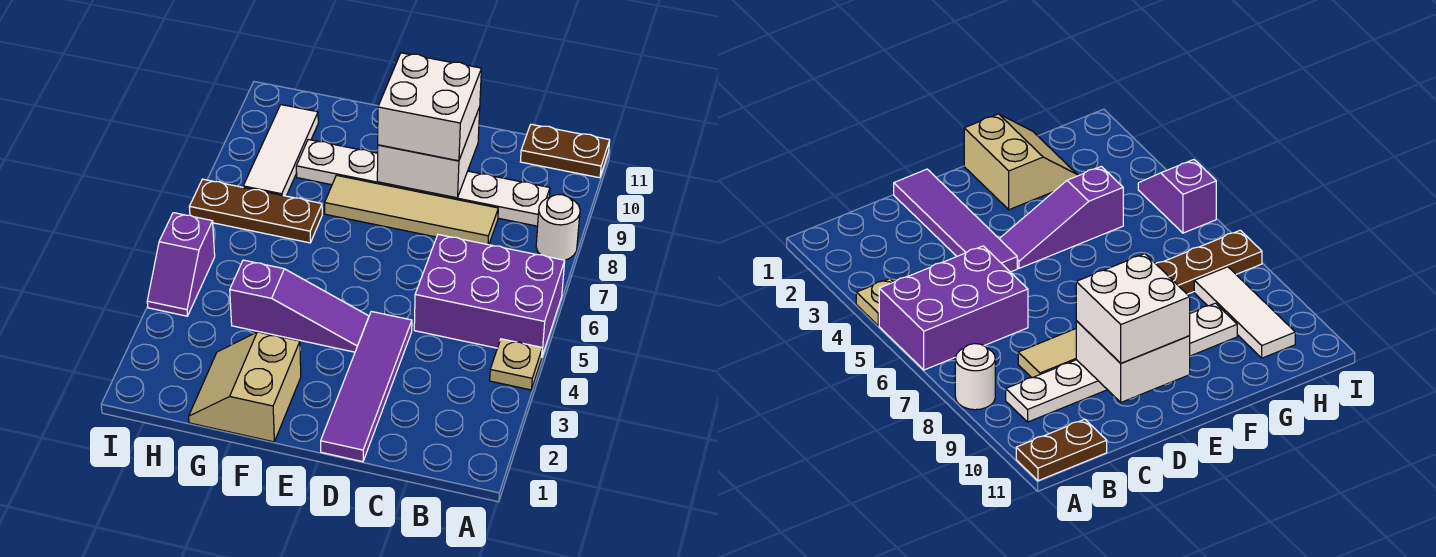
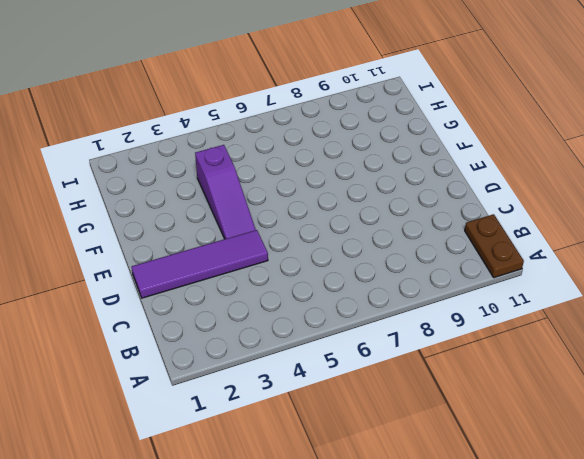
none -> tan 1x1 plate [490,339,542,390]
none -> purple 2x3 brick [414,235,565,356]
none -> white 1x1 round brick [536,195,580,260]

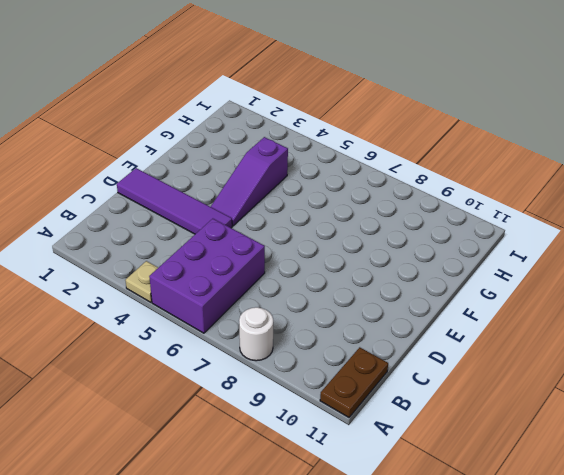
none -> white 1x6 plate [296,140,550,226]
none -> tan 1x4 tile [325,175,498,245]
none -> tan 2x2 slope [189,332,301,442]

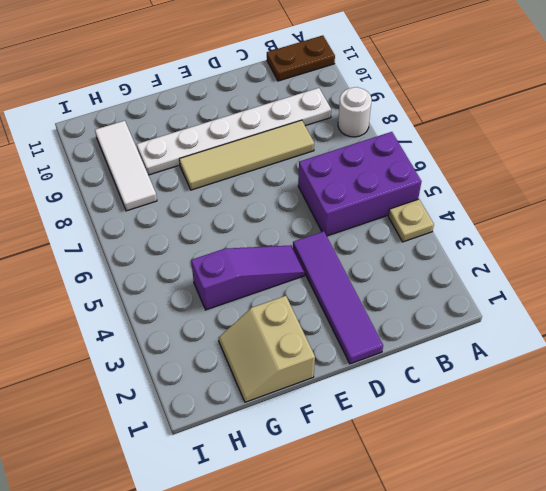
none -> brown 1x3 plate [189,179,322,243]
none -> purple 1x2 slope [147,213,215,316]
none -> white 2x2 brick [377,107,480,198]

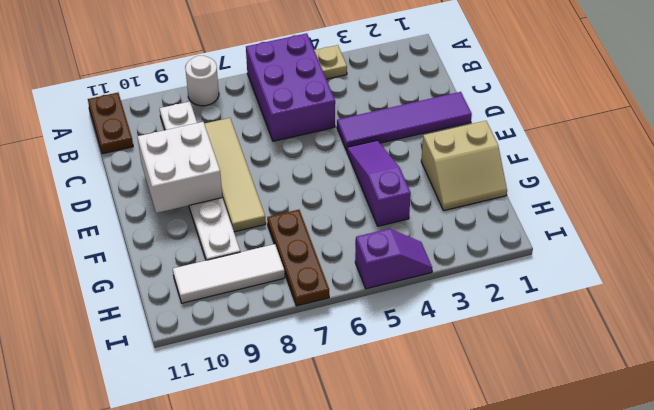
none -> white 2x2 brick [378,53,481,161]

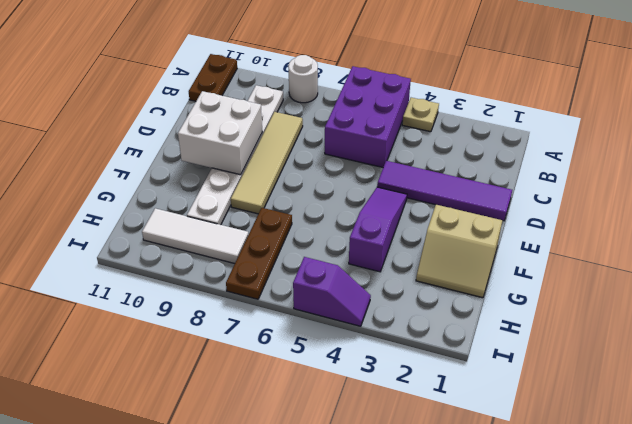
none -> white 2x2 brick [378,53,481,161]

